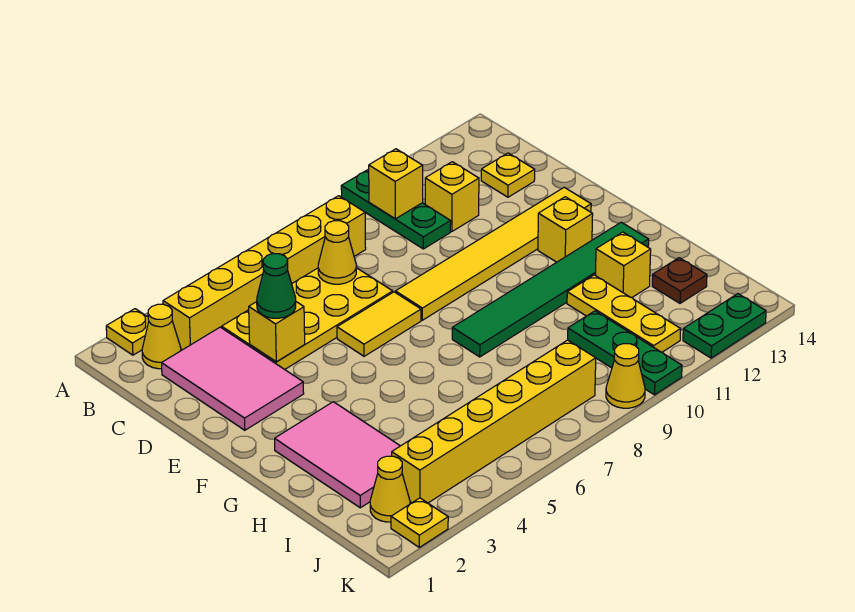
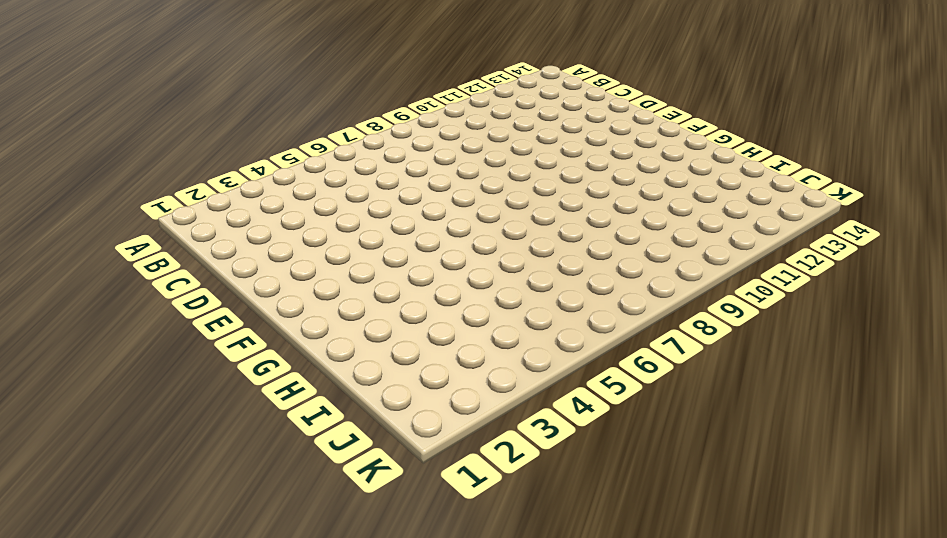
none -> yellow 1x1 plate [106,309,149,355]
none -> green 1x3 plate [341,169,451,249]
none -> yellow 1x1 cone [142,304,181,369]

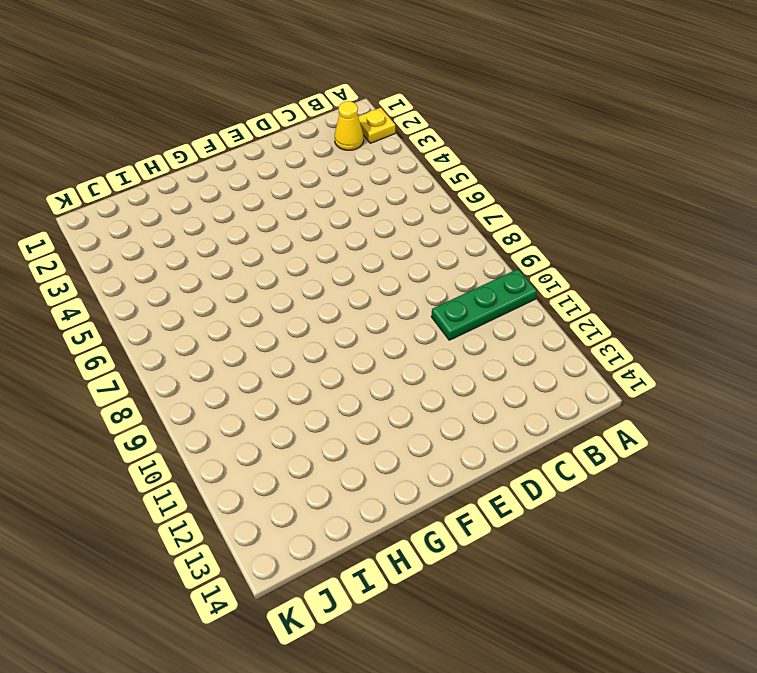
none -> yellow 1x6 brick [163,196,366,350]
none -> pink 2x3 tile [162,327,304,430]
none -> yellow 2x4 plate [222,268,393,369]

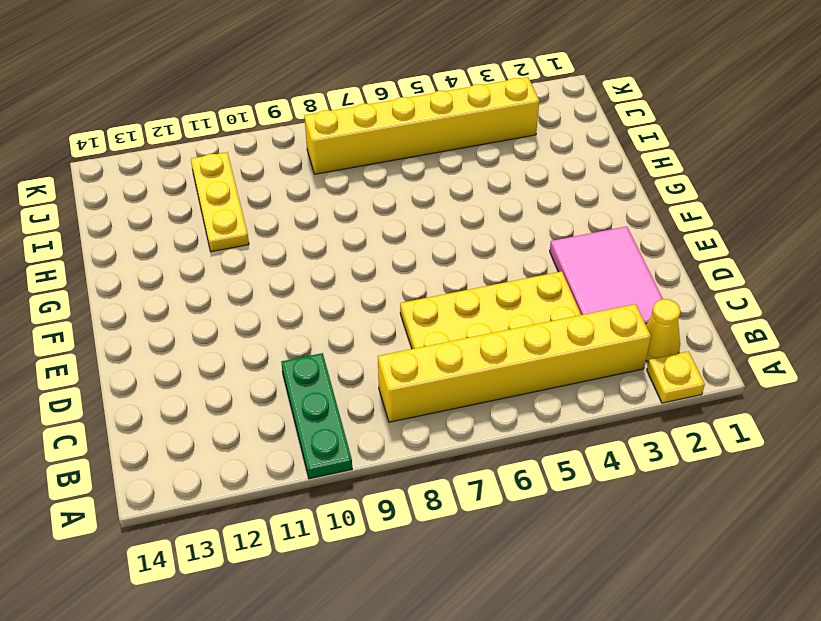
none -> yellow 1x1 brick [425,162,479,232]
none -> yellow 1x1 plate [481,153,535,197]
none -> yellow 1x2 tile [337,292,421,356]

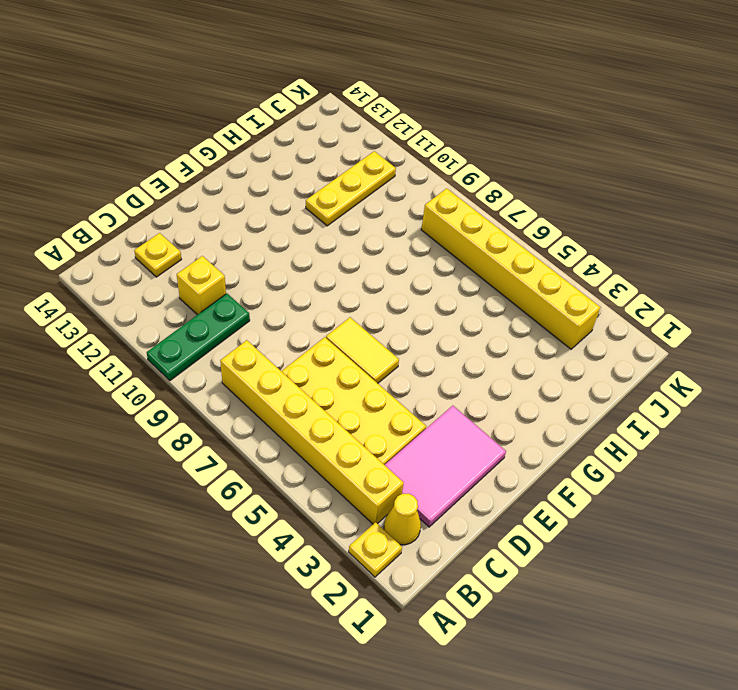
none -> yellow 1x6 tile [395,187,591,320]
none -> yellow 1x1 brick [538,197,593,262]
none -> pink 2x3 tile [275,402,400,508]

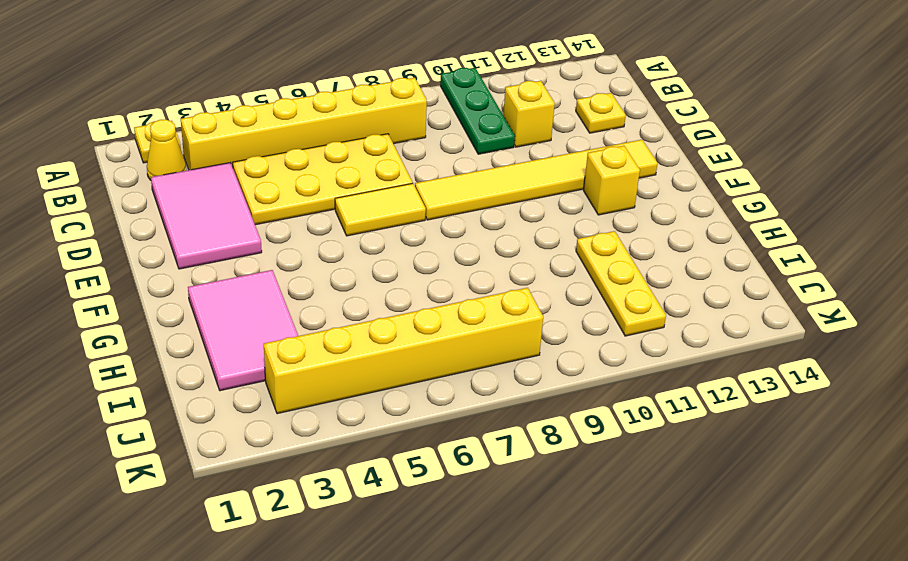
none -> green 1x6 tile [452,222,649,357]
none -> yellow 1x1 brick [595,232,651,298]
none -> green 1x3 plate [568,311,682,395]

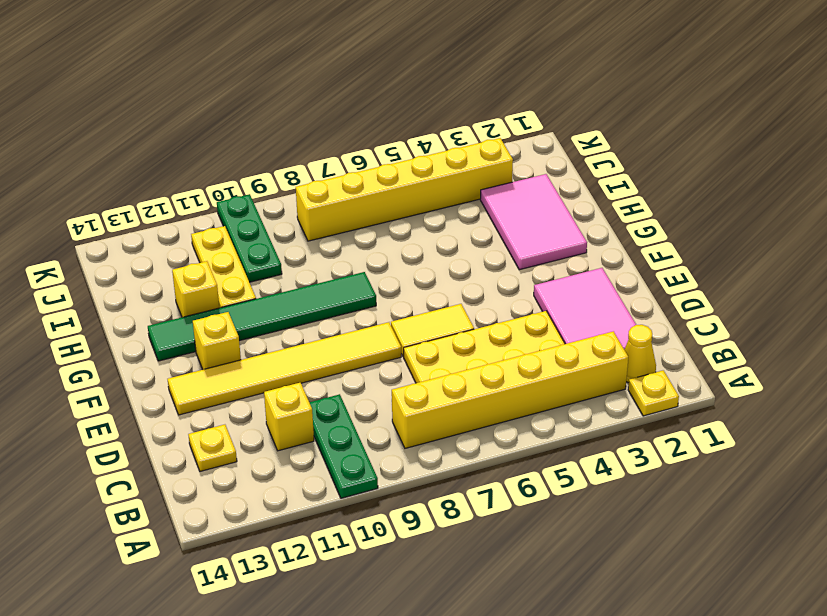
none -> brown 1x1 plate [652,258,707,303]
none -> yellow 1x1 cone [370,456,410,522]
none -> yellow 1x1 plate [391,498,448,547]

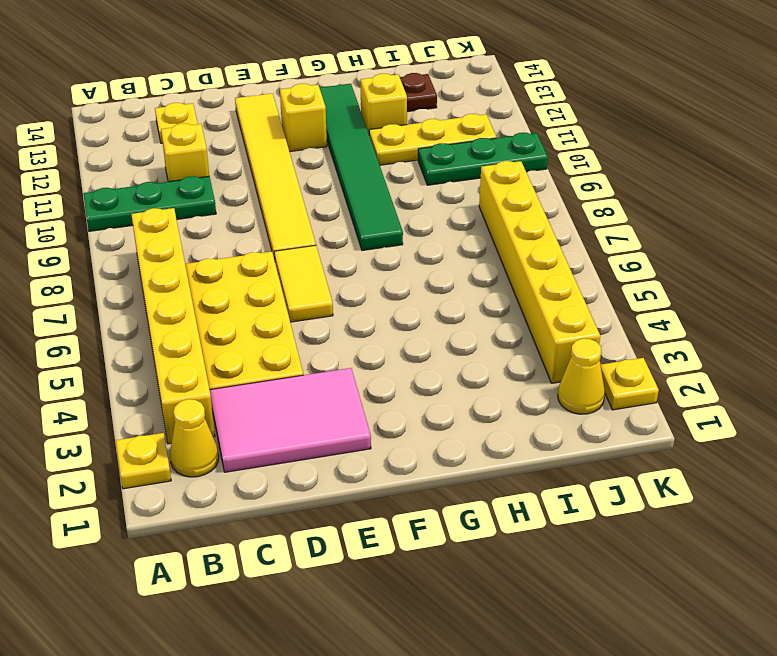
none -> pink 2x3 tile [275,402,400,508]
none -> yellow 1x1 cone [606,344,645,408]
none -> green 1x2 plate [683,294,766,358]

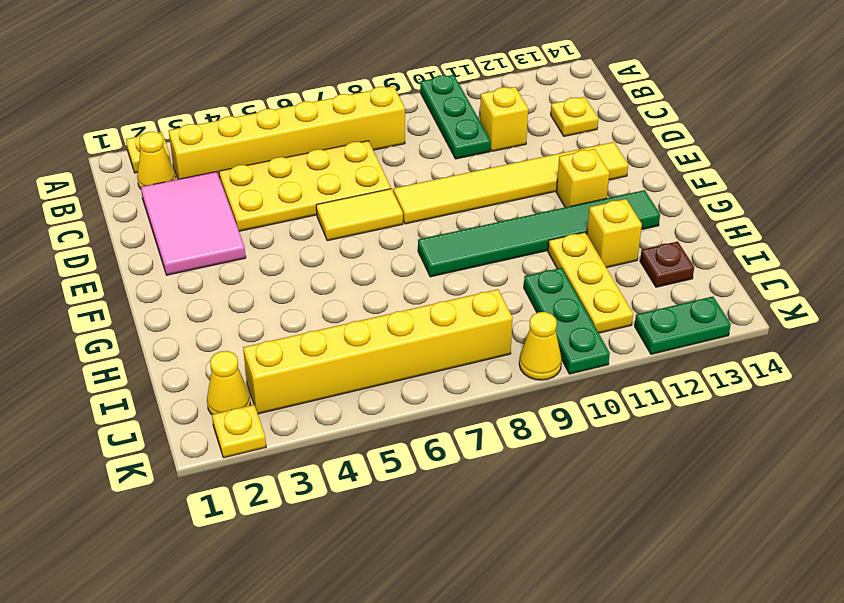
none -> pink 2x3 tile [275,402,400,508]
none -> yellow 1x1 brick [369,149,423,219]
none -> yellow 1x1 cone [318,221,356,284]

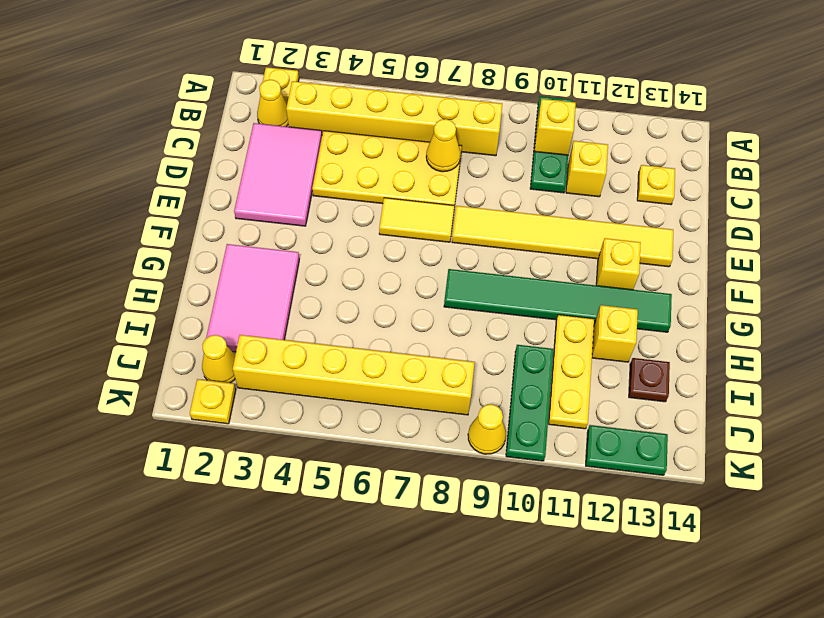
none -> yellow 1x1 brick [249,302,305,362]
none -> green 1x1 cone [257,254,296,318]

